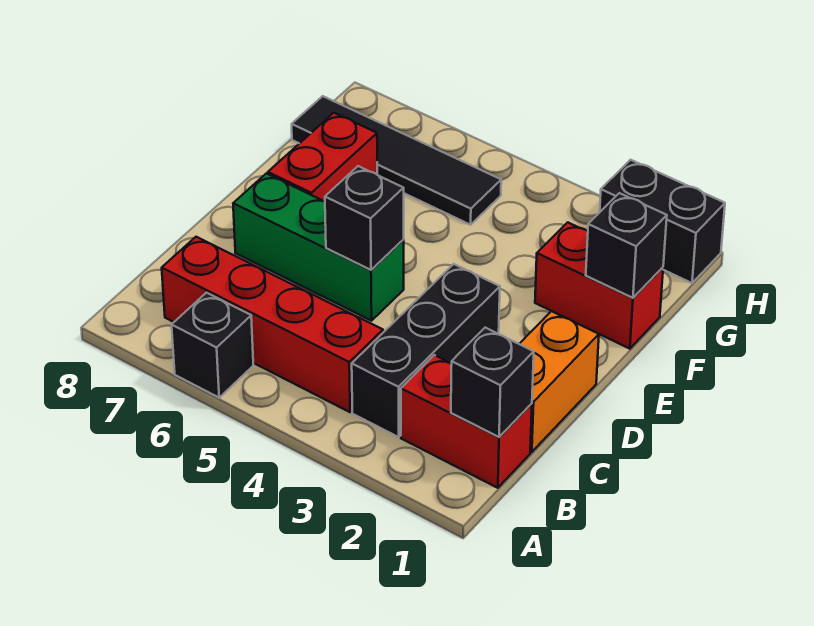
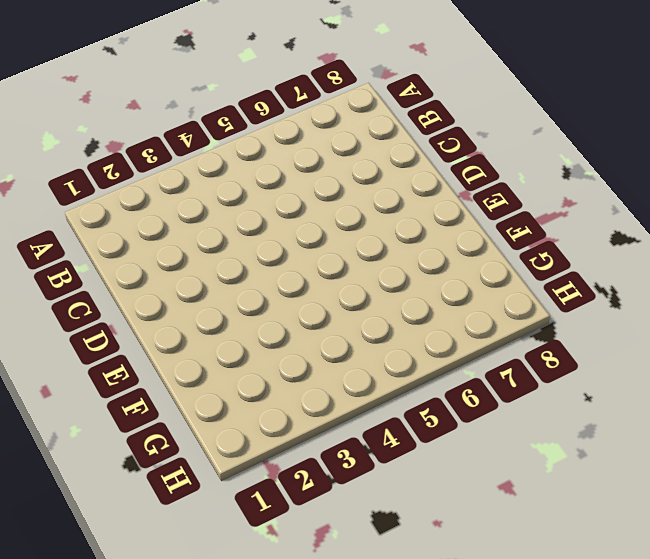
none -> black 1x1 brick [172,293,253,398]
none -> red 1x2 brick [401,355,532,488]
none -> black 1x3 brick [352,264,500,437]

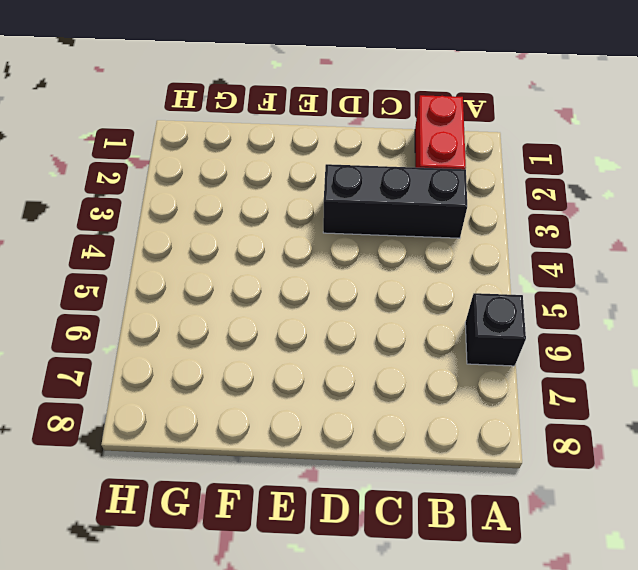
none -> red 1x4 brick [162,237,383,412]
none -> orange 1x2 brick [520,311,599,452]
none -> green 1x3 brick [233,173,404,321]

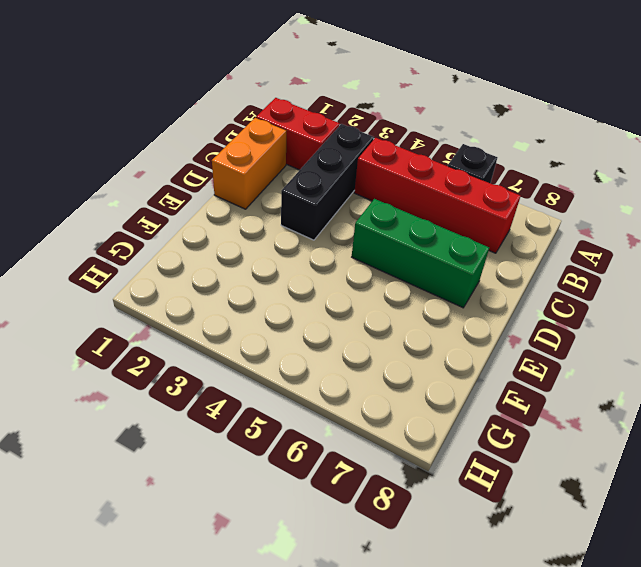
none -> red 1x2 brick [268,113,377,202]
none -> red 1x2 brick [535,222,663,349]
none -> black 1x4 tile [292,96,501,225]

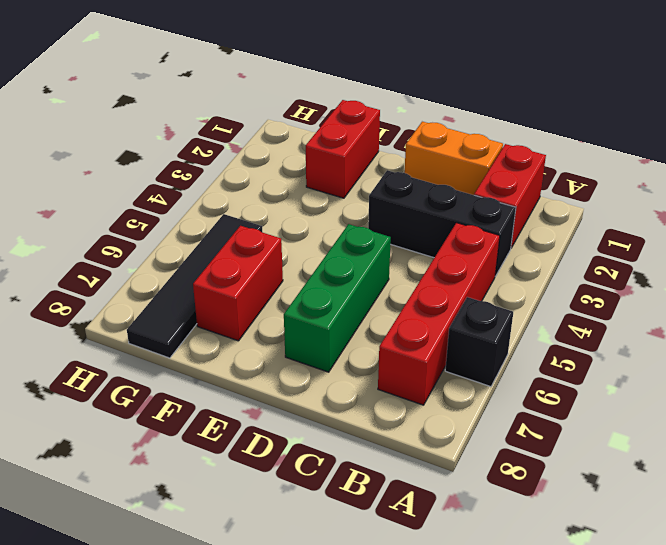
red 1x2 brick [193,226,283,341] -> red 1x2 brick turned to [268,113,377,202]
none -> black 1x2 brick [600,160,725,283]
none -> black 1x1 brick [451,328,534,437]
none -> black 1x1 brick [325,166,404,270]

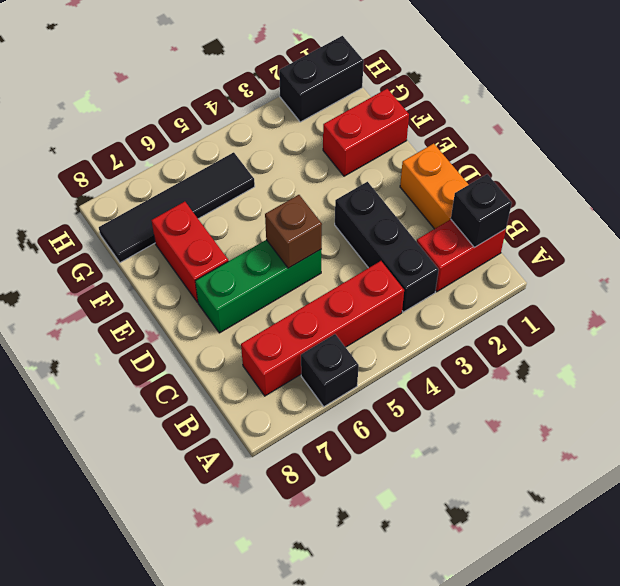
brown 1x1 brick [265,195,322,268] -> black 1x1 brick [325,166,404,270]
none -> black 1x1 brick [586,193,667,298]

